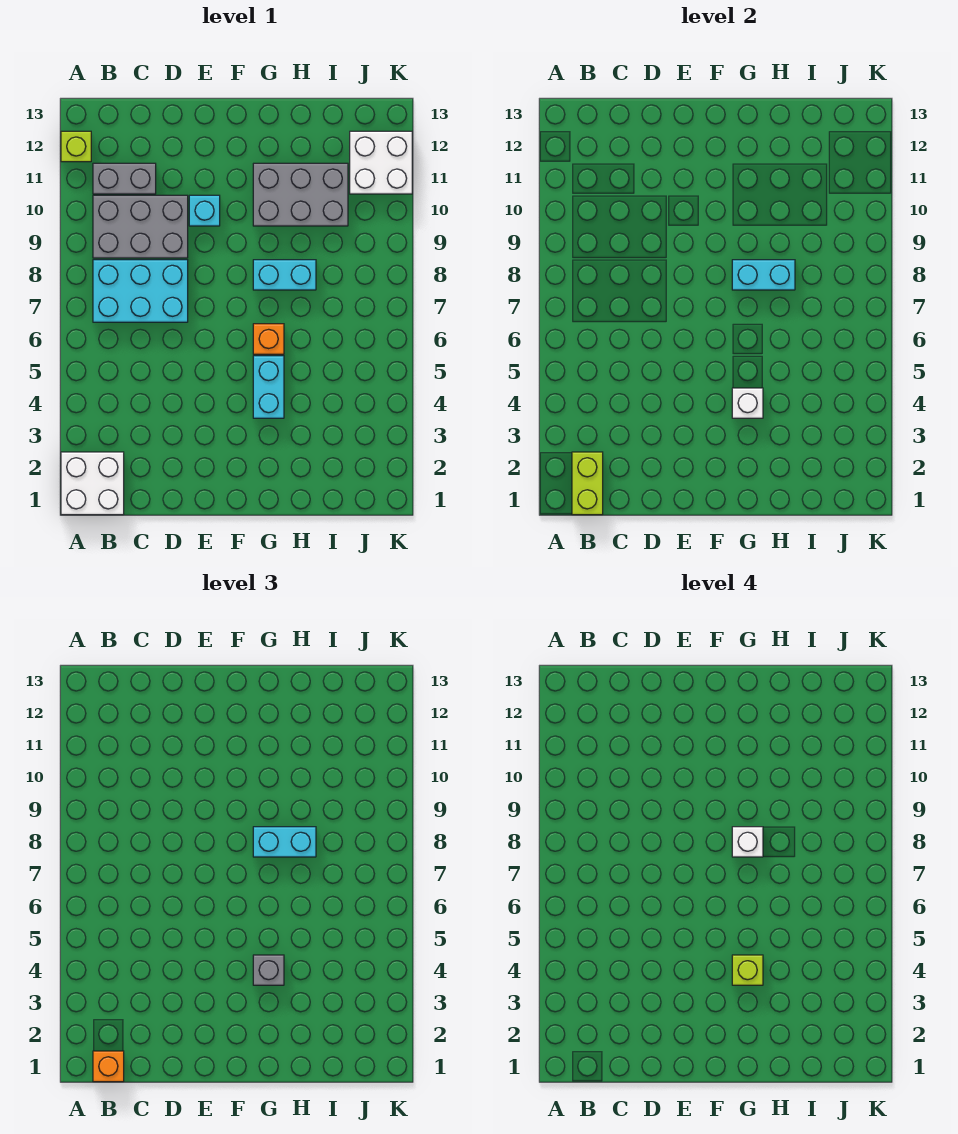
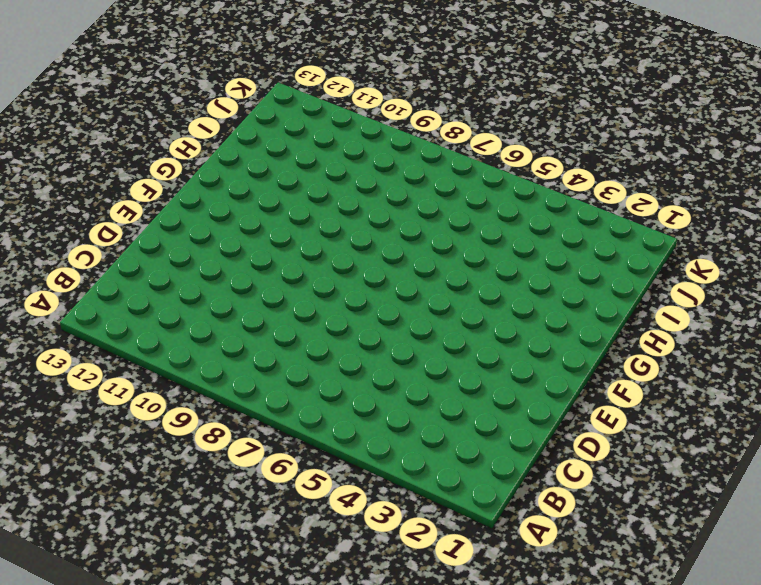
none -> white 2x2 brick [61,452,124,515]
none -> lime 1x1 brick [61,131,91,162]
none -> cyan 2x3 brick [93,260,188,322]

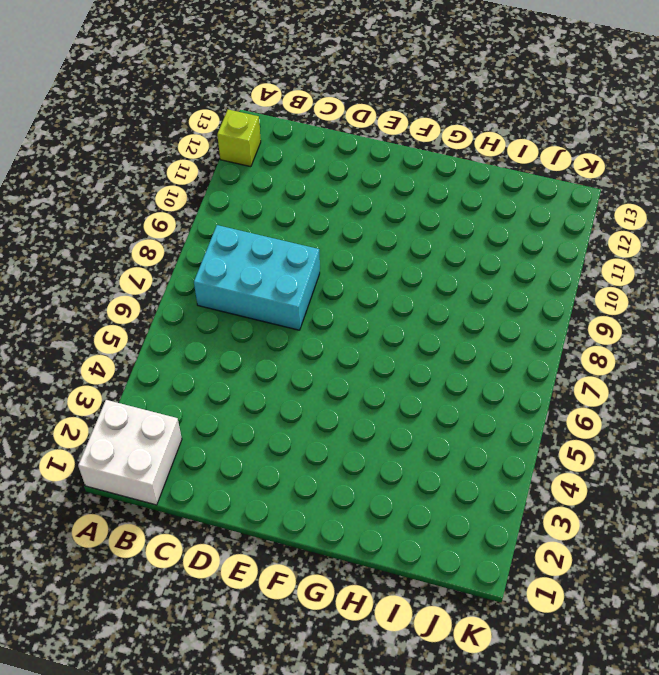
none -> grey 2x3 brick [93,195,188,258]
none -> grey 1x2 brick [93,163,156,194]
none -> cyan 1x1 brick [189,195,220,226]

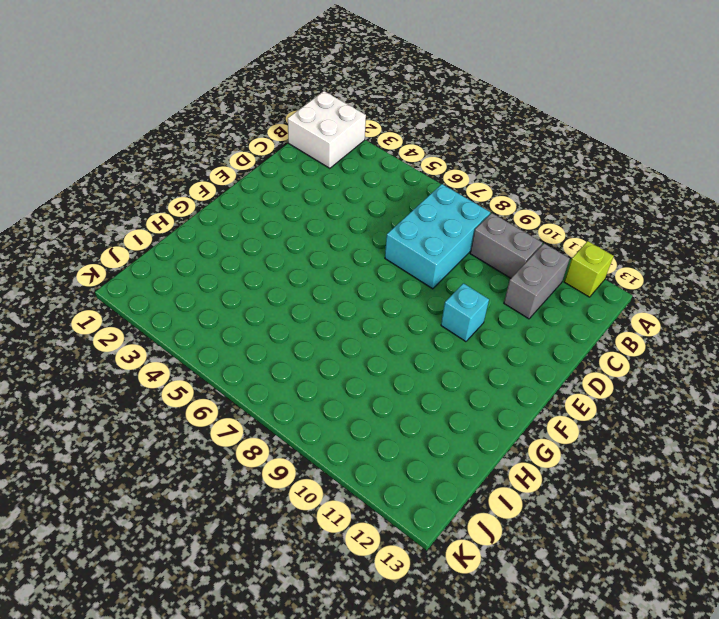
grey 1x2 brick [470,213,542,278] -> grey 2x3 brick [93,195,188,258]
none -> cyan 1x2 brick [253,356,284,418]
none -> orange 1x1 brick [253,324,284,354]
none -> cyan 1x2 brick [253,260,316,290]

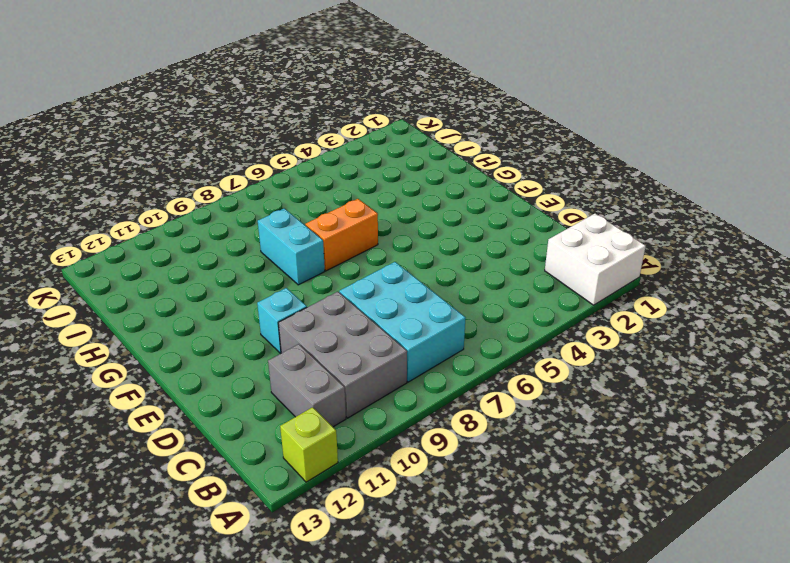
orange 1x2 brick [305,199,378,271] -> orange 1x1 brick [253,324,284,354]
none -> cyan 1x2 brick [253,356,284,418]
none -> grey 2x3 brick [253,163,348,226]
none -> white 2x2 brick [350,131,412,194]

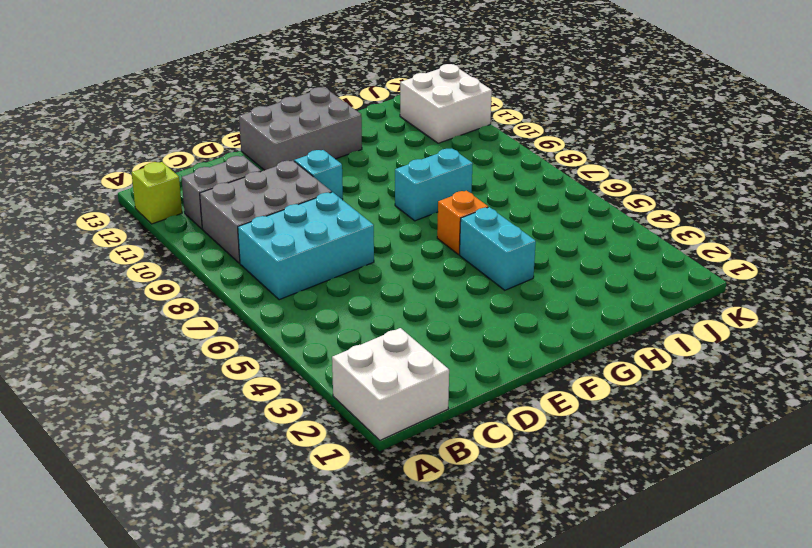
grey 2x3 brick [239,87,362,170] -> grey 2x3 brick moved to [253,163,348,226]
none -> lime 1x2 brick [572,452,603,515]
none -> white 1x1 brick [732,388,763,418]
none -> cyan 1x2 brick [732,260,795,290]

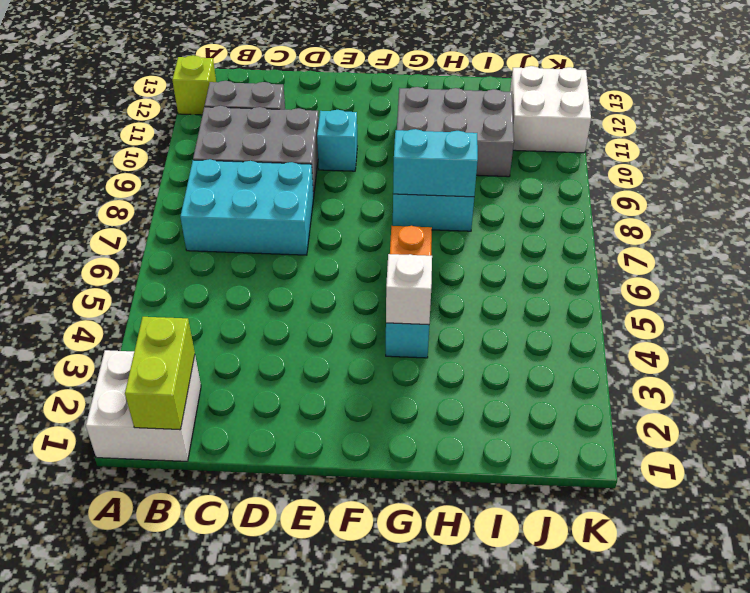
none -> orange 1x1 brick [93,1051,124,1082]
none -> grey 1x1 brick [253,955,284,985]
none -> cyan 1x2 brick [253,827,316,857]

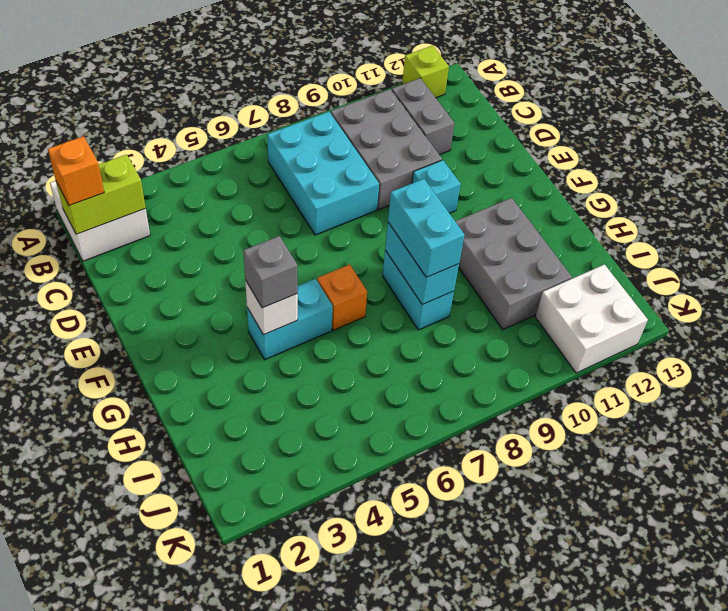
none -> lime 1x1 brick [732,955,763,985]
none -> white 1x1 brick [732,827,763,857]

